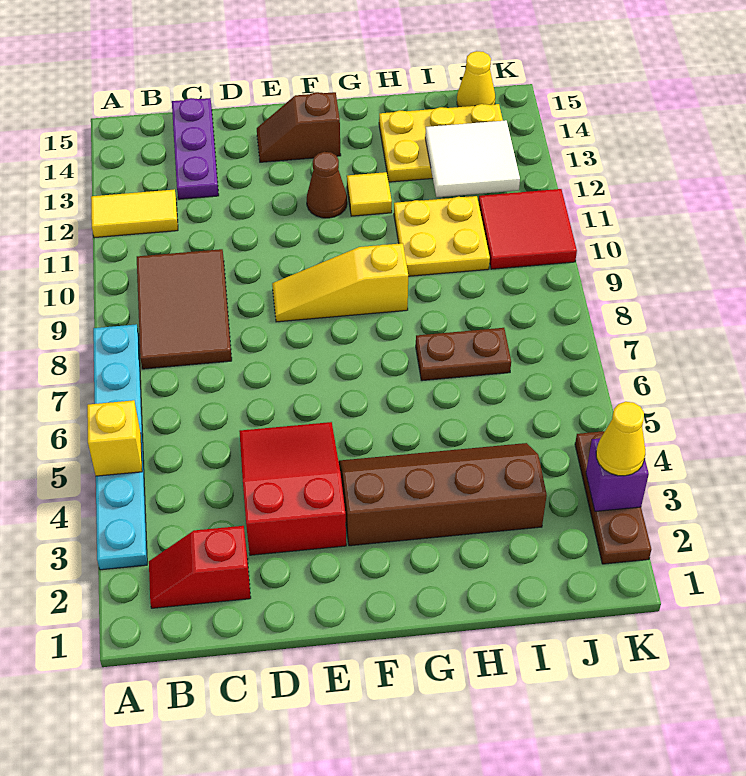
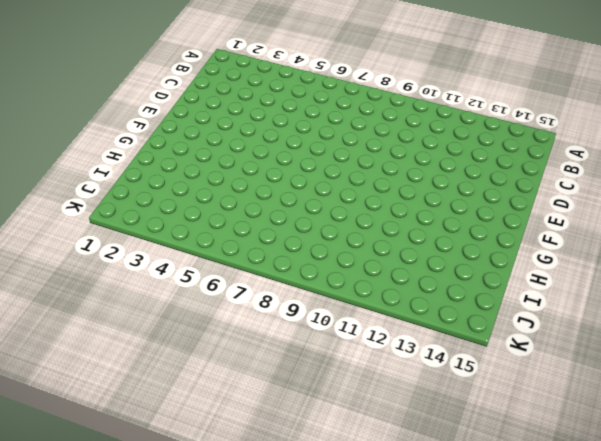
none -> cyan 1x6 plate [93,324,147,570]
none -> yellow 1x2 tile [91,189,178,238]
none -> red 1x2 slope [149,526,251,608]

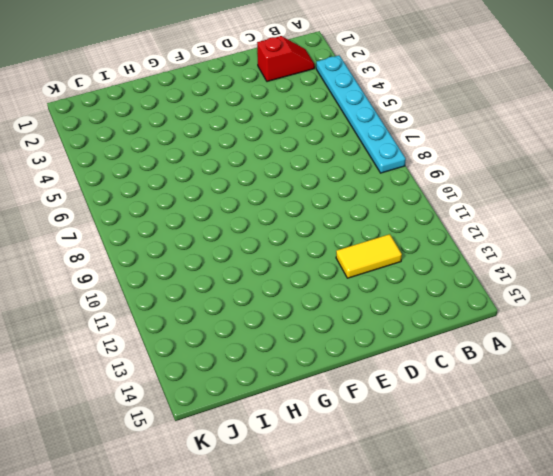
yellow 1x2 tile [336,234,402,278] -> yellow 1x2 tile moved to [91,189,178,238]
none -> brown 2x3 tile [137,249,232,369]
none -> purple 1x3 plate [172,98,219,199]
none -> red 2x3 slope [239,422,346,555]

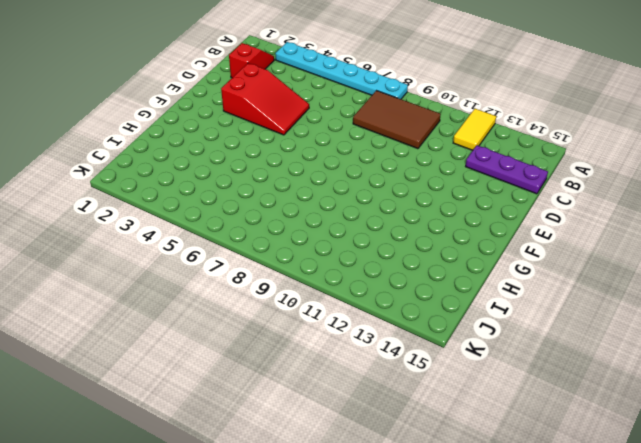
none -> yellow 1x3 slope [272,243,408,322]
none -> brown 1x2 slope [257,92,341,162]
none -> brown 2x4 slope [339,443,547,546]

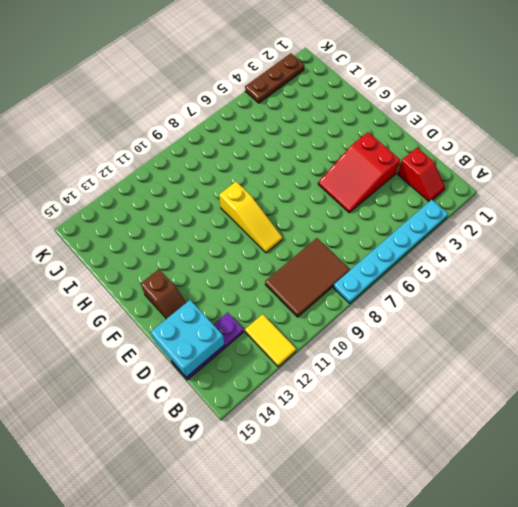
cyan 2x2 brick [151,300,224,377] -> none
none -> brown 2x4 slope [339,443,547,546]
none -> brown 1x1 cone [307,152,347,218]
none -> yellow 1x1 tile [347,172,392,216]

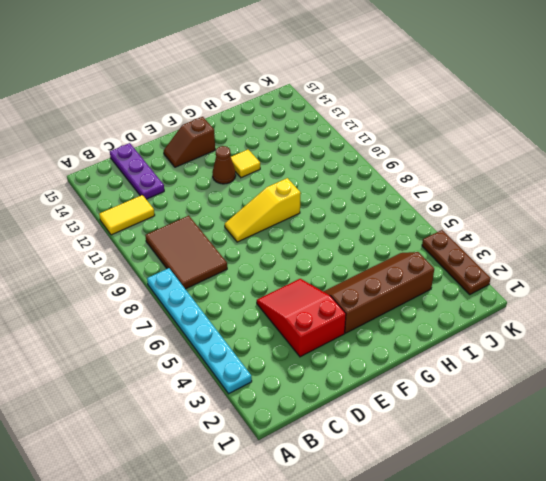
none -> red 1x2 slope [149,526,251,608]
none -> brown 1x2 plate [416,328,511,381]
none -> yellow 2x2 plate [394,196,490,276]

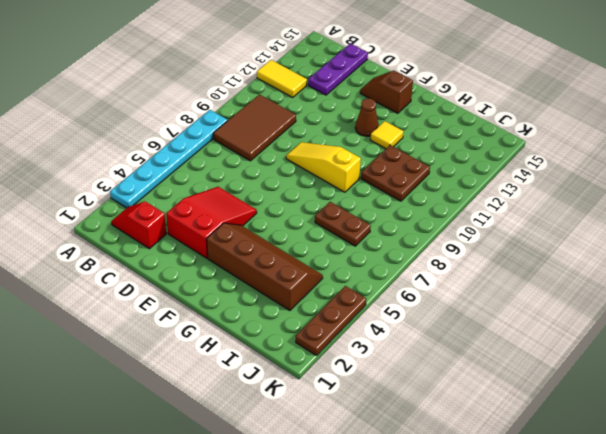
brown 2x2 plate [361,145,430,201] -> yellow 2x2 plate [394,196,490,276]
none -> yellow 2x3 plate [379,104,503,182]
none -> red 2x2 tile [479,189,577,269]
none -> yellow 1x1 cone [457,51,495,107]

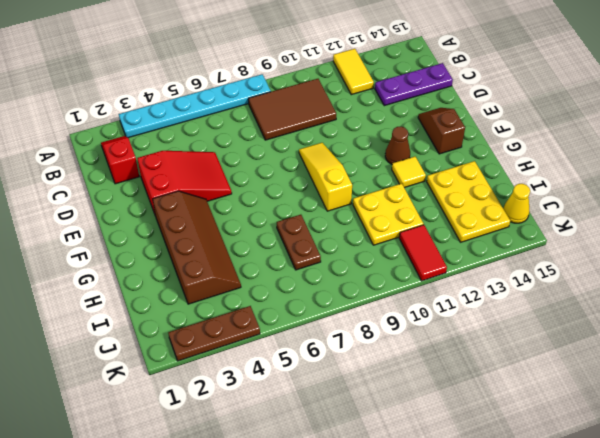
red 1x2 tile [399,225,447,281] -> red 2x2 tile [479,189,577,269]
none -> yellow 1x1 brick [87,400,142,476]
none -> white 2x2 tile [425,120,520,197]
none -> purple 1x1 brick [586,438,649,511]

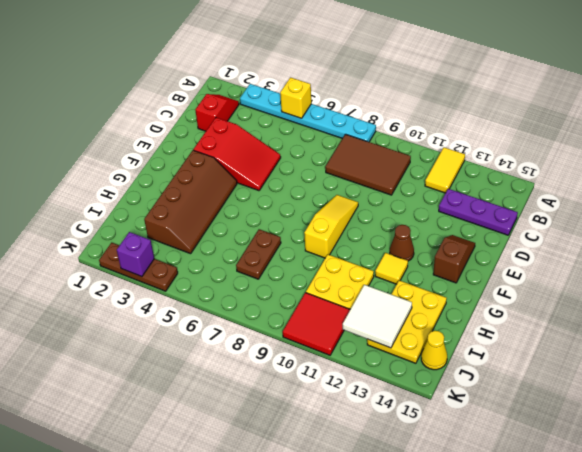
none -> yellow 1x1 cone [596,402,645,476]

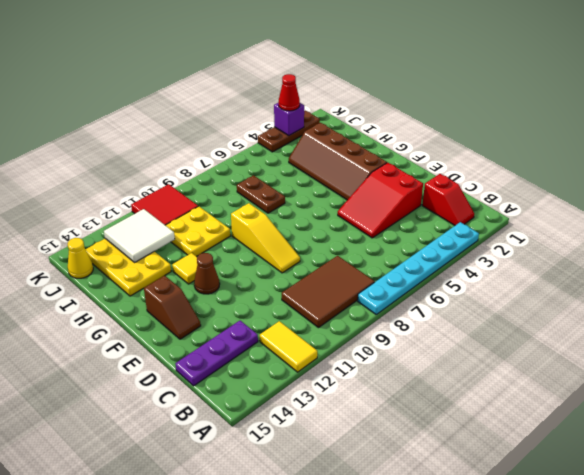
red 1x1 cone [278,74,300,111] -> yellow 1x1 cone [596,402,645,476]
none -> yellow 1x1 brick [87,400,142,476]

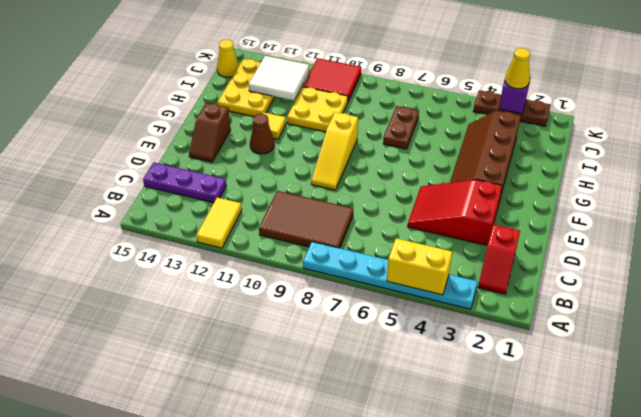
yellow 1x2 brick [387,238,452,295] -> yellow 1x1 brick [87,400,142,476]

